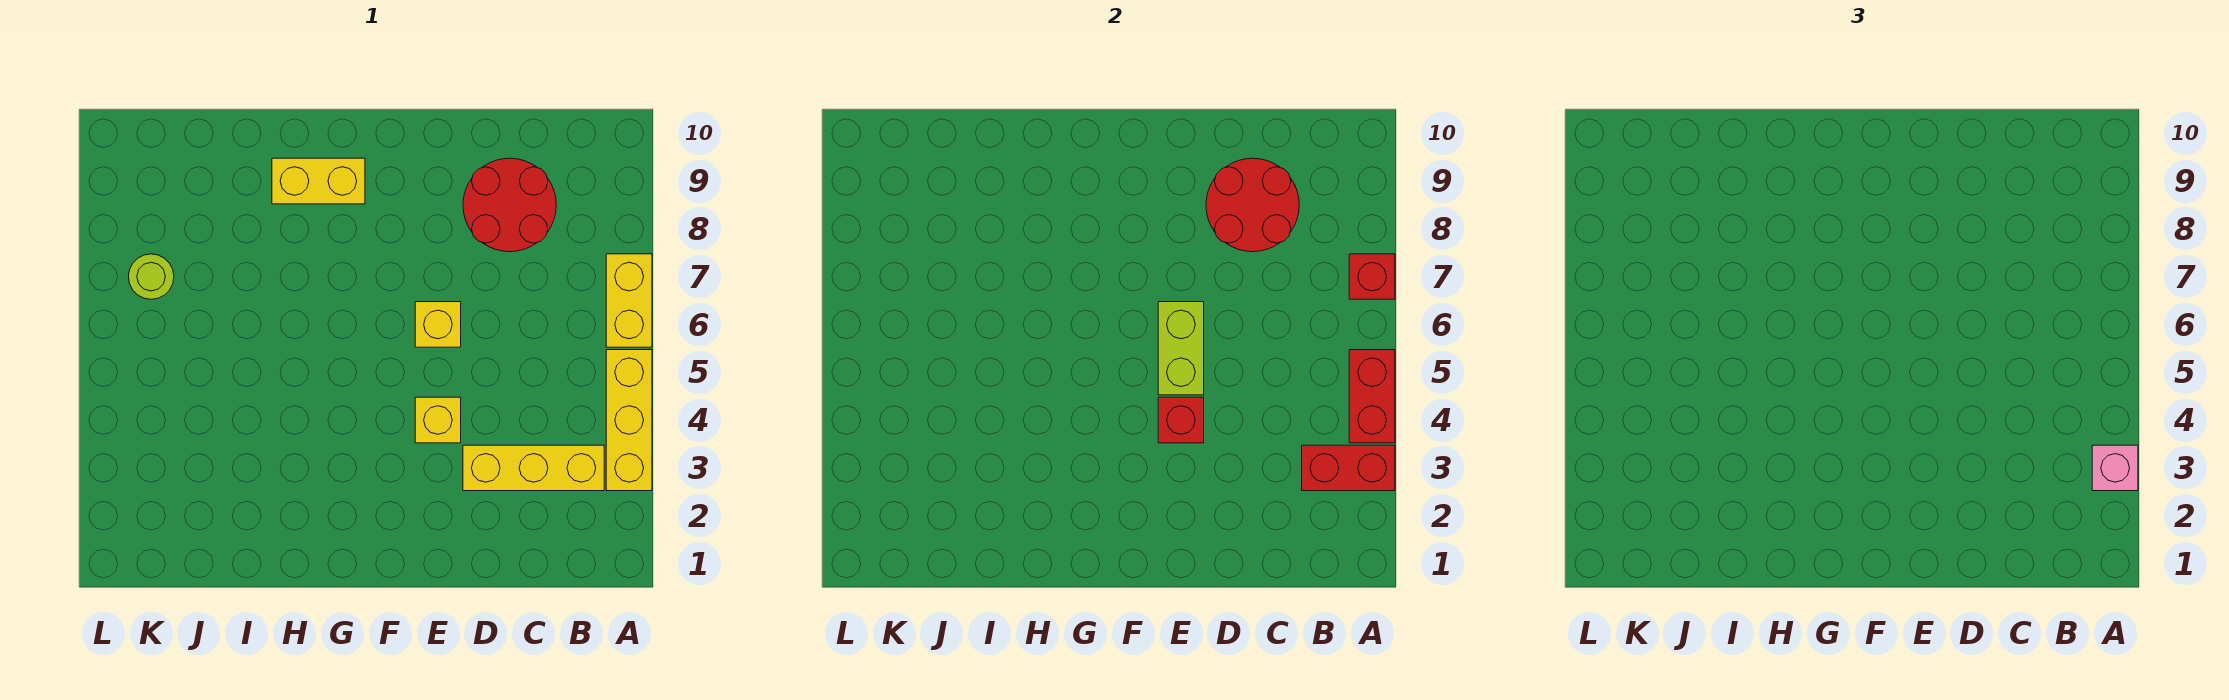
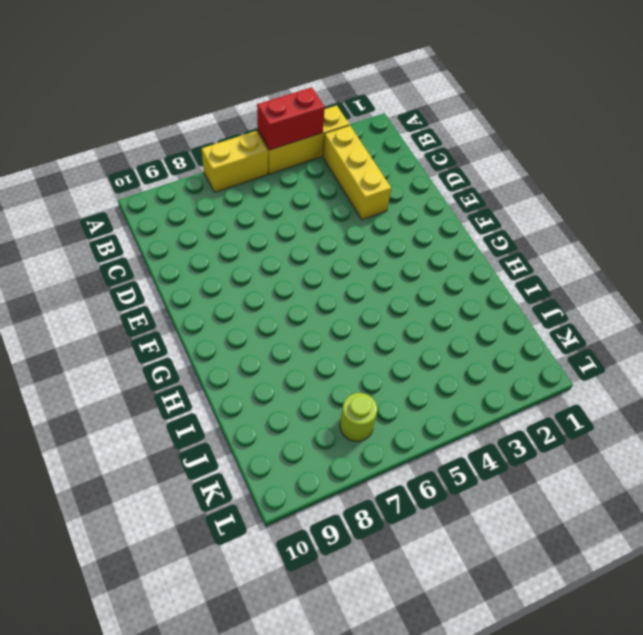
none -> red 2x2 round brick [463,158,556,252]
none -> yellow 1x1 brick [415,397,461,443]
none -> yellow 1x1 brick [415,302,461,347]

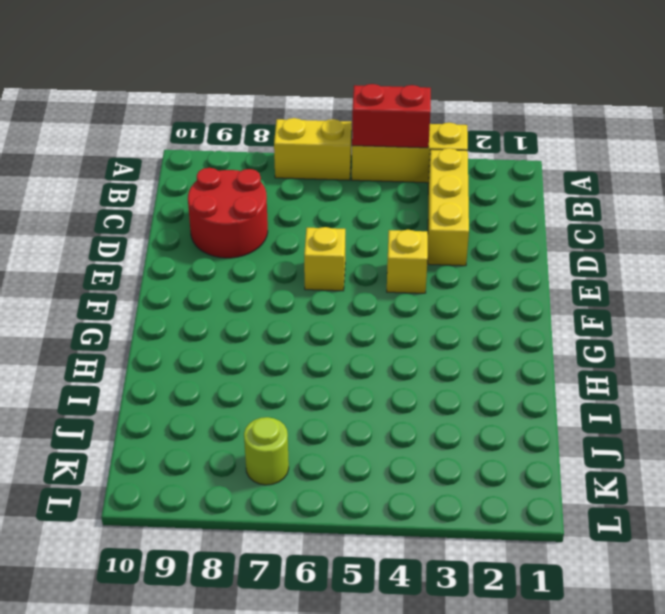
none -> yellow 1x2 brick [272,158,365,204]
none -> red 1x2 brick [1302,445,1395,491]
none -> red 1x1 brick [1349,254,1395,299]

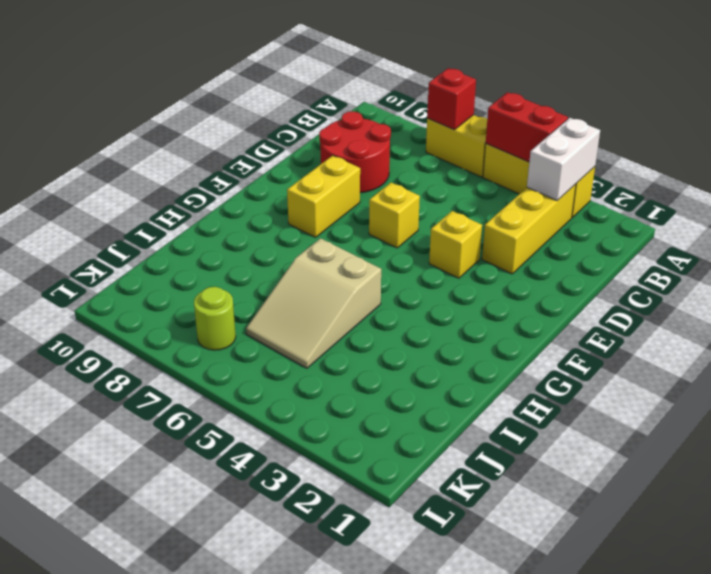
white 1x2 brick [527,118,600,201] -> red 1x2 brick [1302,445,1395,491]
yellow 1x2 brick [287,156,360,237] -> yellow 1x2 brick moved to [272,158,365,204]
tan 2x3 slope [246,238,381,368] -> none
none -> red 2x2 round brick [1206,158,1299,252]
none -> red 1x1 brick [1158,397,1204,443]
none -> lime 1x2 brick [1158,302,1204,395]

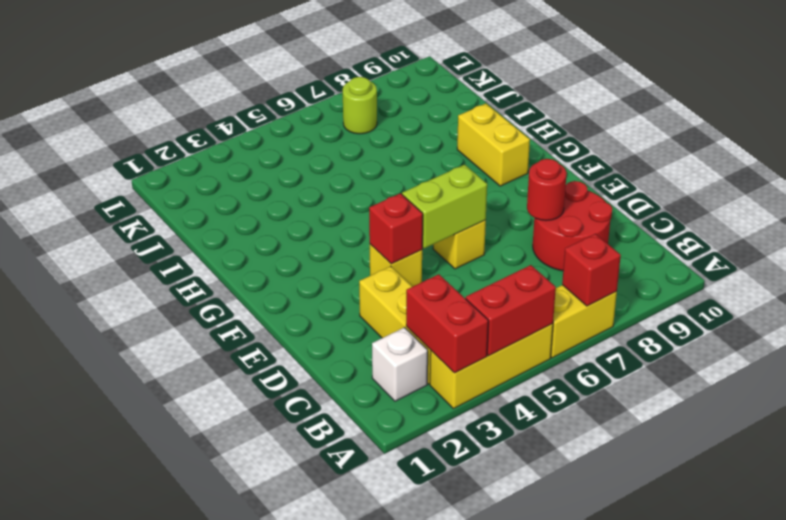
white 1x1 brick [372,327,428,401] -> none
red 1x1 round brick [527,159,567,221] -> red 2x2 round brick [1206,158,1299,252]
none -> pink 1x1 brick [2092,445,2138,491]

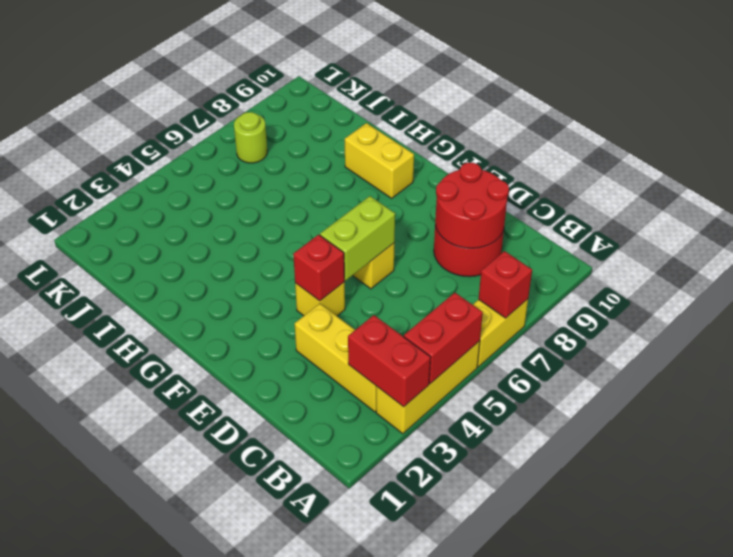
none -> pink 1x1 brick [2092,445,2138,491]

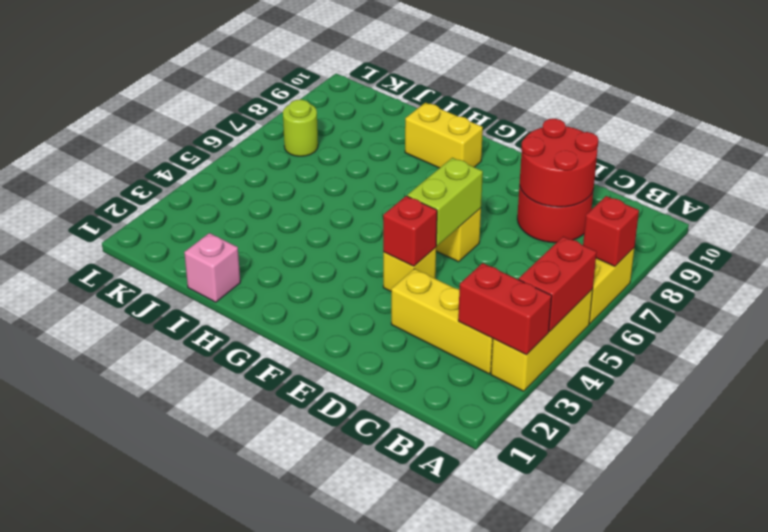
pink 1x1 brick [184,233,240,302] -> pink 1x1 brick moved to [2092,445,2138,491]

